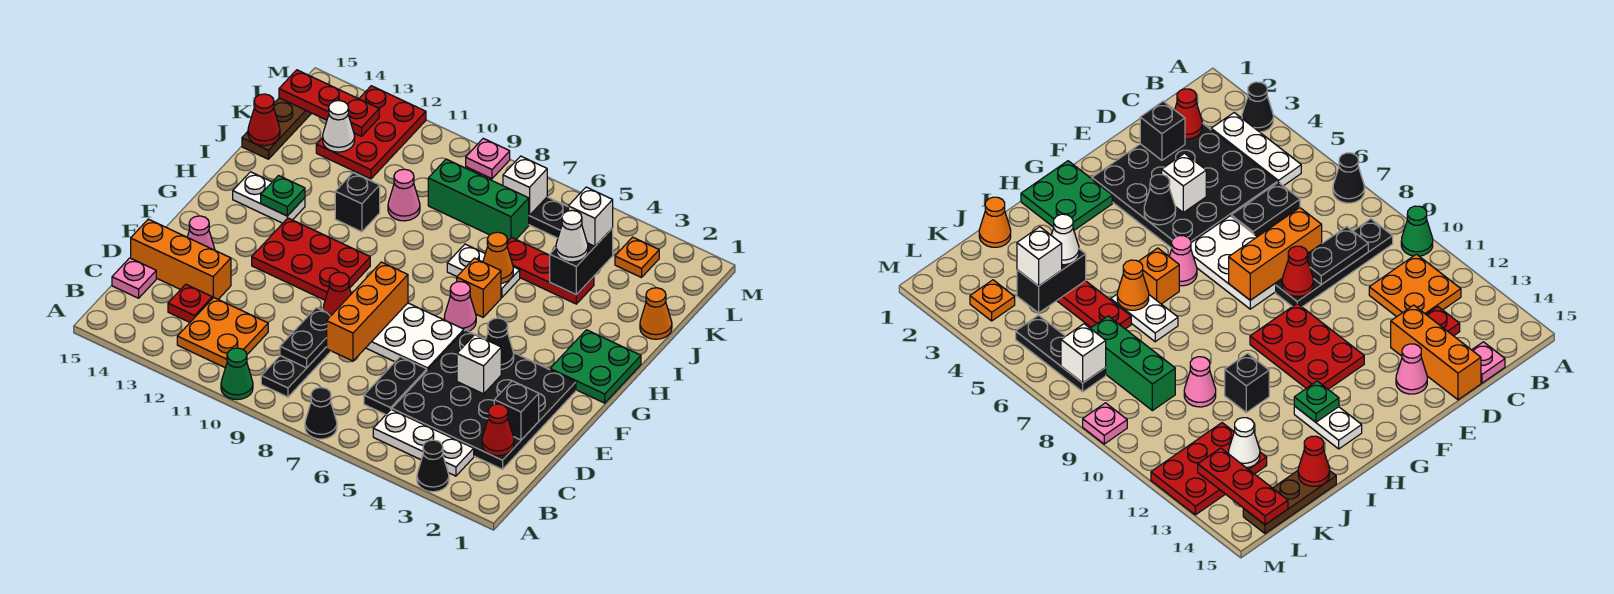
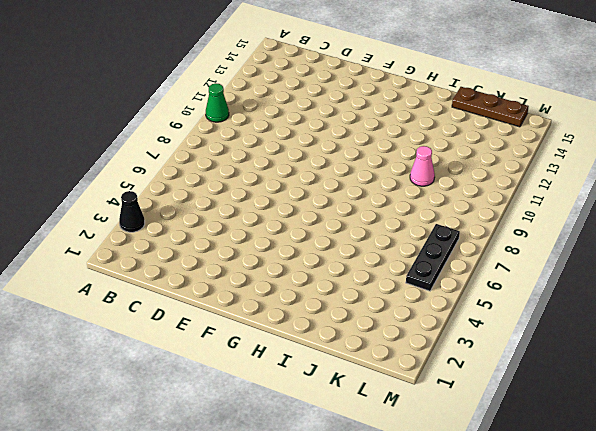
none -> black 1x1 cone [305,388,337,439]
none -> white 1x3 plate [373,410,474,476]
none -> black 1x4 plate [261,347,331,397]
none -> orange 2x2 plate [177,297,268,368]

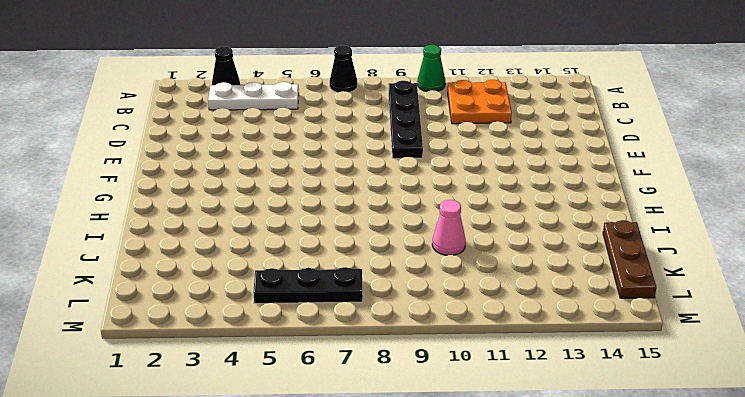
none -> black 4x4 plate [392,330,576,469]
none -> black 1x2 plate [364,357,427,415]
none -> red 1x1 plate [168,284,212,322]
none -> pink 1x1 plate [112,258,156,298]

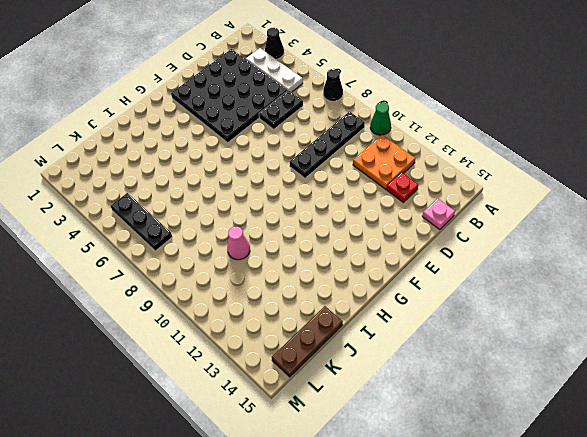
none -> orange 1x3 brick [131,219,231,299]
none -> white 2x3 plate [366,303,464,370]
none -> pink 1x1 cone [187,216,215,250]
none -> red 2x3 plate [252,218,370,300]

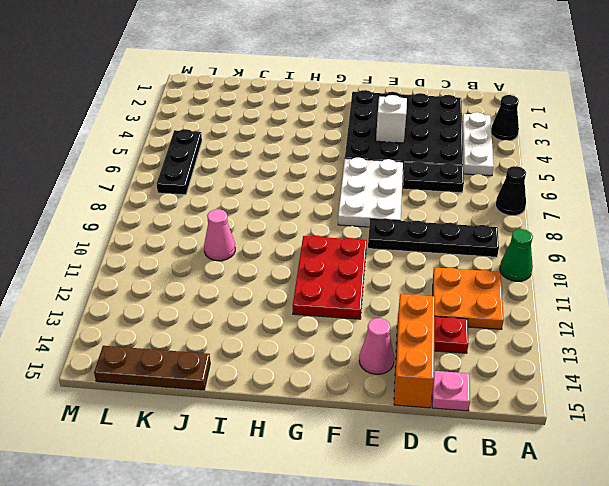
none -> green 2x2 plate [550,330,641,403]
none -> pink 1x1 cone [444,282,476,331]
none -> orange 1x1 brick [457,258,501,317]
none -> white 1x2 plate [233,172,305,223]

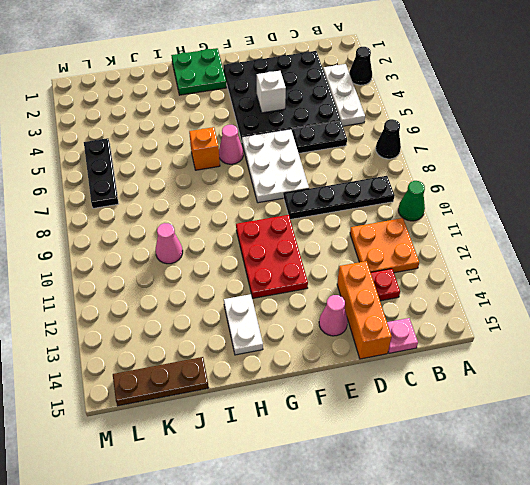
none -> white 1x2 plate [447,244,520,298]
none -> black 1x1 brick [335,173,380,232]
none -> orange 1x1 cone [640,288,672,339]
none -> red 1x3 plate [507,237,594,304]

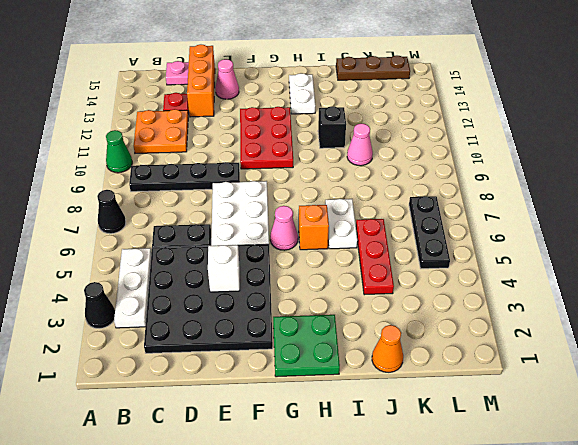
none -> green 1x3 brick [428,159,529,242]
none -> red 2x3 plate [316,86,426,179]
none -> orange 1x1 plate [615,237,659,278]
none -> pink 1x1 plate [466,138,510,179]

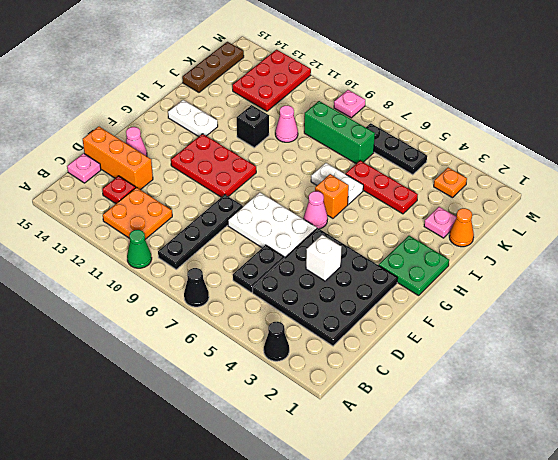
pink 1x1 plate [424,207,457,238] -> none
none -> white 1x3 plate [373,410,474,476]
none -> red 1x1 cone [482,404,514,456]
none -> black 1x2 plate [280,308,331,368]
none -> black 1x1 brick [494,381,539,440]

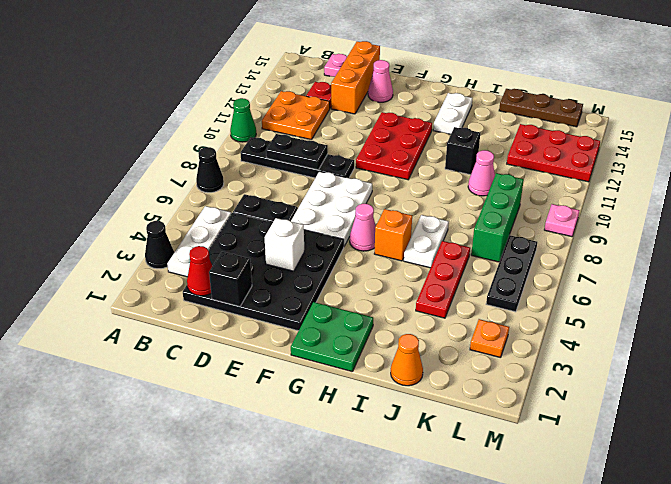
none -> orange 1x3 brick [327,262,408,361]
none -> red 1x1 cone [323,272,351,315]
none -> black 1x1 cone [486,318,514,369]
none -> green 1x1 plate [261,176,305,216]

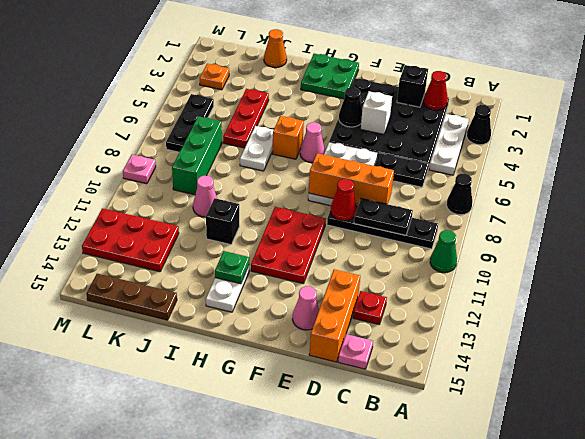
none -> orange 2x2 plate [177,297,268,368]
none -> orange 1x1 cone [483,232,513,283]
none -> black 1x2 brick [550,228,613,295]
none -> red 1x1 cone [248,94,280,146]

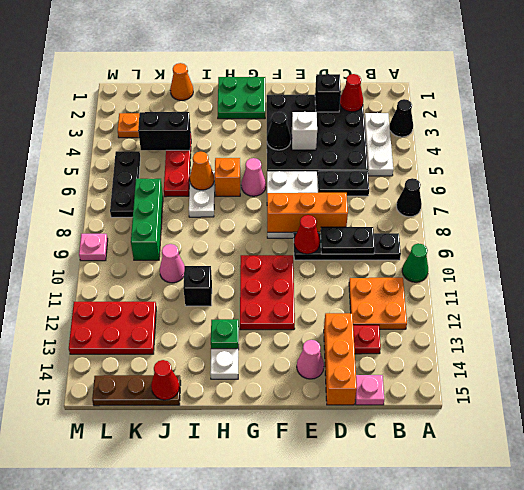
none -> white 1x1 cone [323,101,355,152]
none -> white 1x1 brick [503,156,547,215]
none -> red 1x3 plate [279,70,379,136]
none -> white 1x1 cone [556,210,588,262]

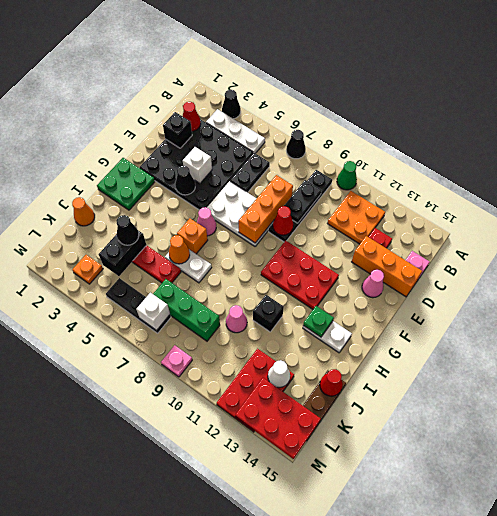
black 1x1 cone [116,215,139,245] -> white 1x1 cone [556,210,588,262]
red 2x3 plate [235,378,321,459] -> red 1x3 plate [279,70,379,136]
none -> white 1x1 brick [568,187,613,246]

